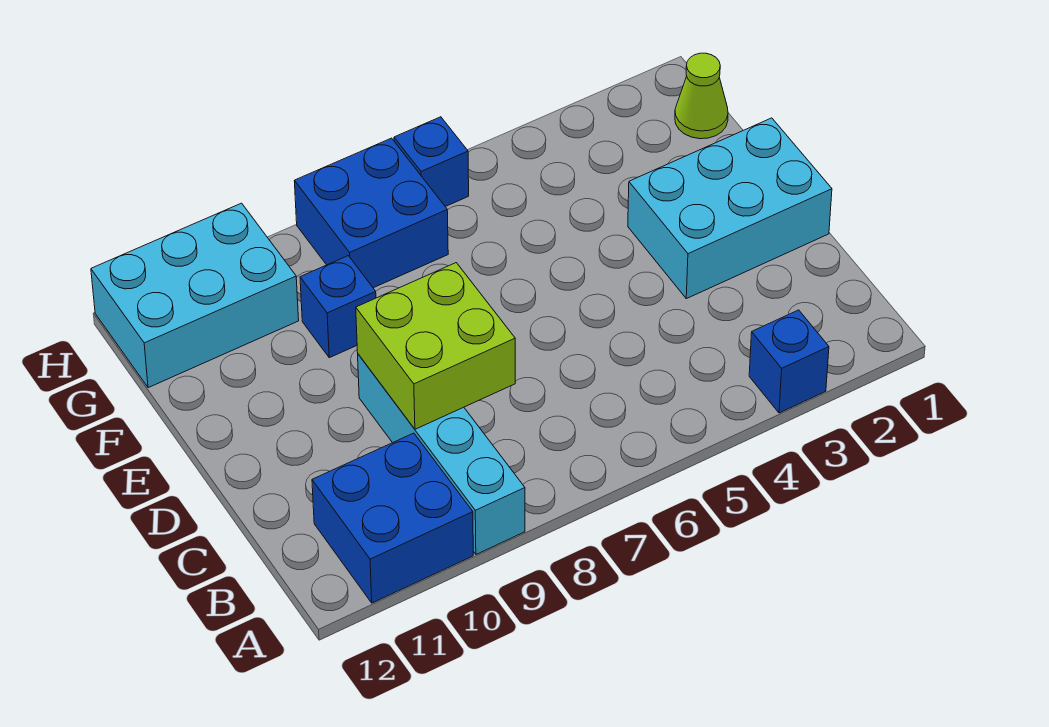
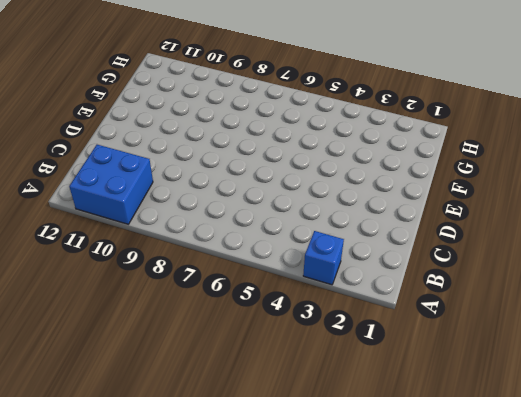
none -> cyan 1x4 brick [358,354,525,554]
none -> cyan 2x3 brick [628,118,832,299]

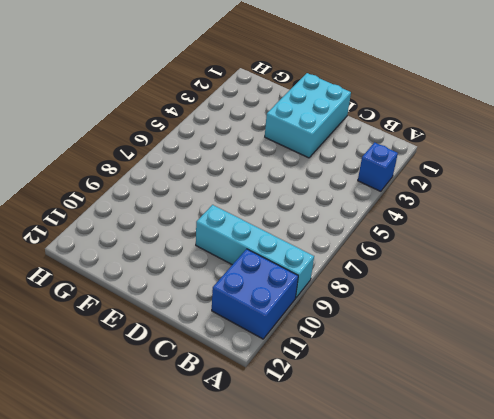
none -> blue 1x1 brick [300,256,376,358]
none -> lime 1x1 cone [675,53,728,139]

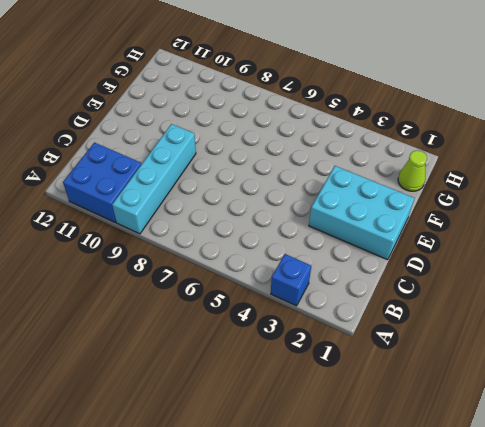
none -> blue 1x1 brick [300,256,376,358]
none -> blue 2x2 brick [294,138,448,288]

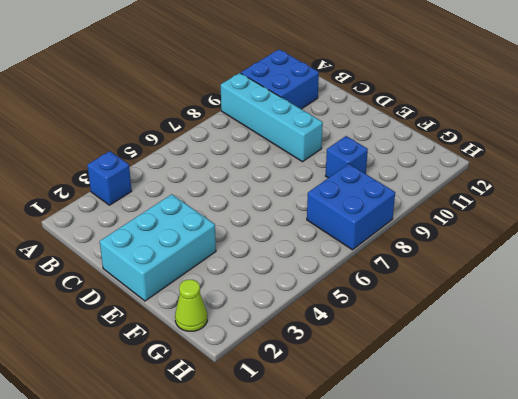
none -> cyan 2x3 brick [91,203,299,388]
none -> blue 1x1 brick [394,117,469,207]

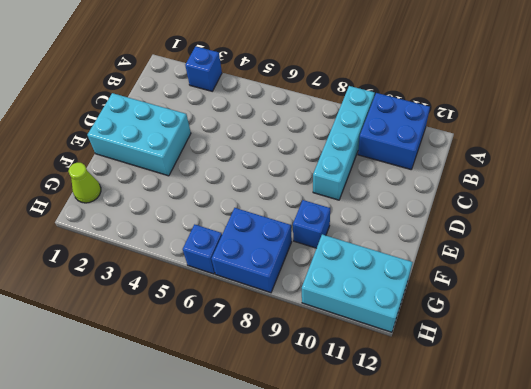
none -> lime 2x2 brick [356,263,515,429]

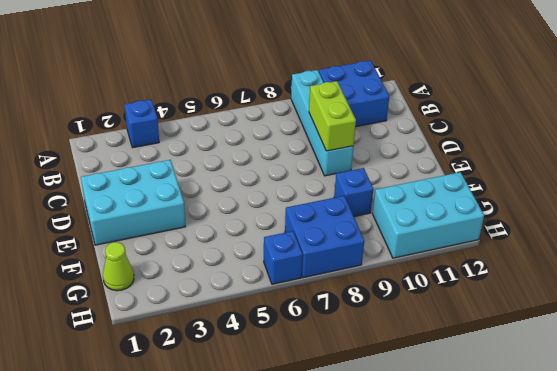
lime 1x2 brick [309,81,356,151] -> lime 2x2 brick [356,263,515,429]

